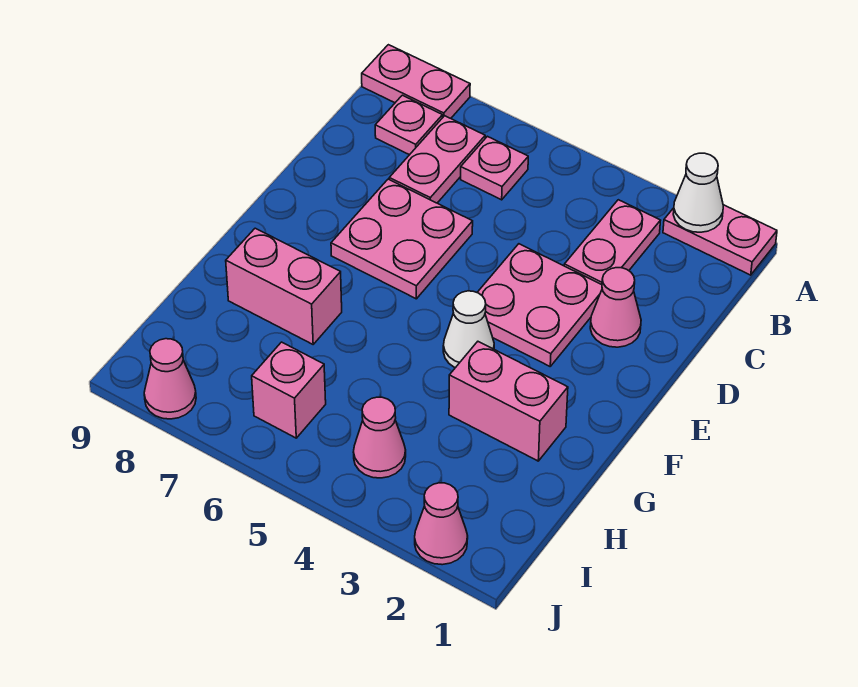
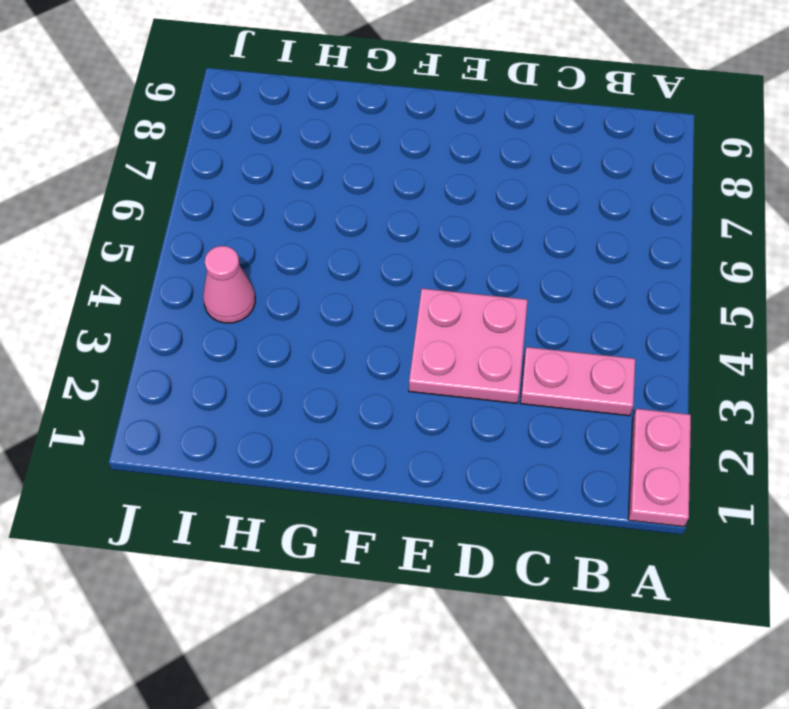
none -> pink 1x2 plate [362,45,470,118]
none -> pink 1x1 plate [461,136,528,200]
none -> pink 1x2 plate [389,116,485,203]

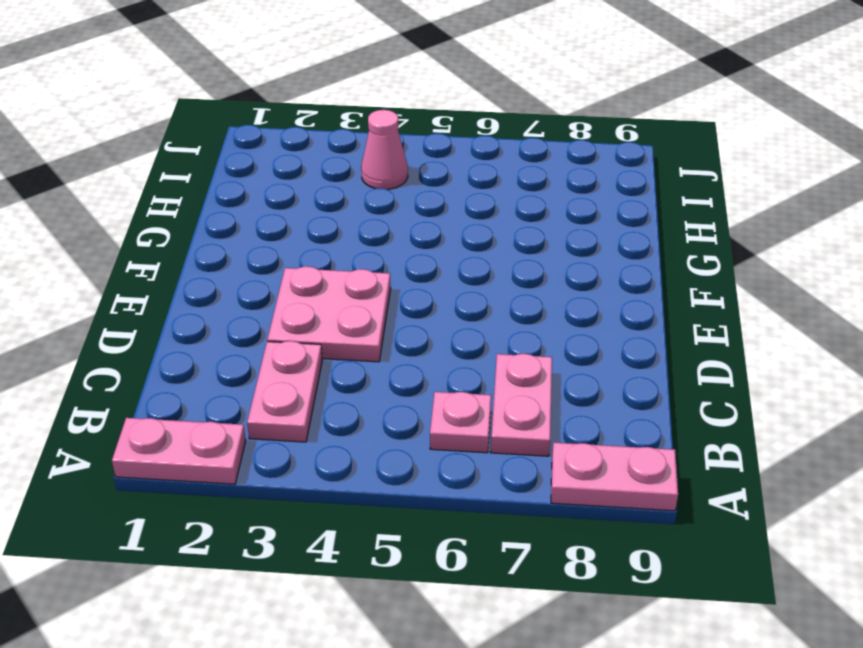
none -> pink 1x1 plate [375,95,443,155]
none -> pink 1x1 cone [590,268,641,347]
none -> pink 2x2 plate [331,179,473,299]

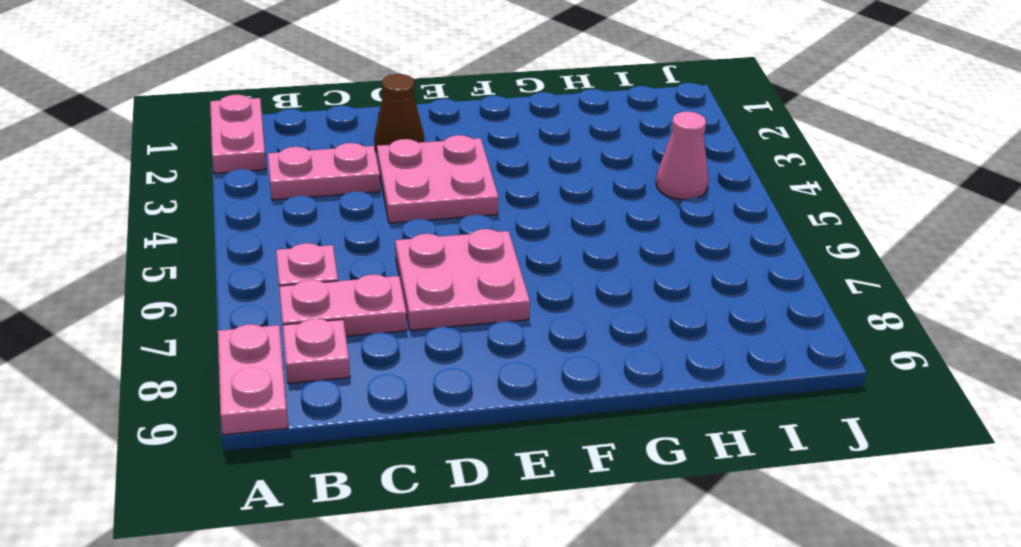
brown 1x1 cone [374,74,424,152] -> pink 1x1 cone [590,268,641,347]
none -> white 1x1 cone [443,291,494,368]
none -> pink 1x2 brick [449,342,568,461]
none -> pink 1x2 brick [226,228,342,344]

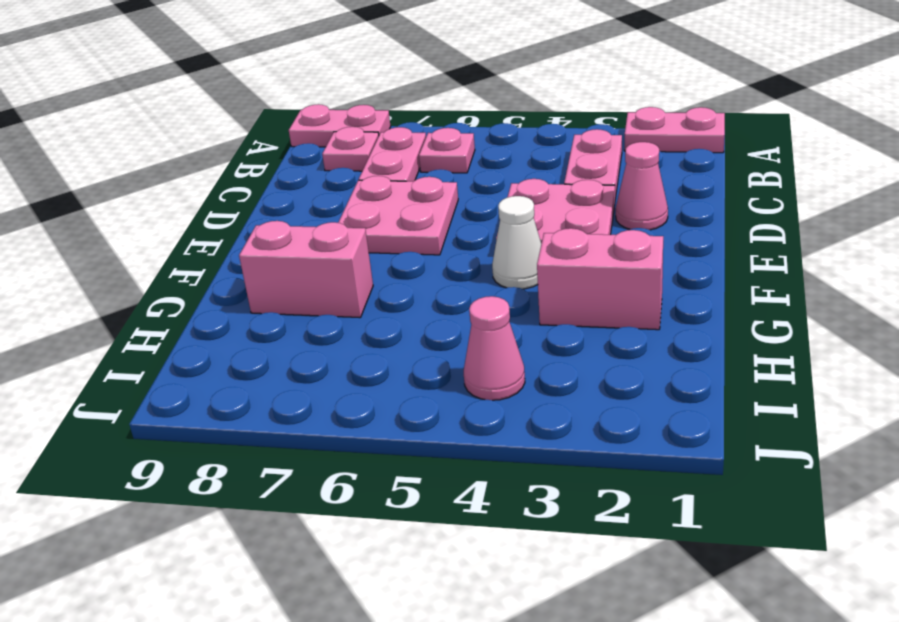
none -> pink 1x1 brick [252,342,326,438]
none -> pink 1x1 cone [415,483,468,565]
none -> pink 1x1 cone [144,339,196,419]

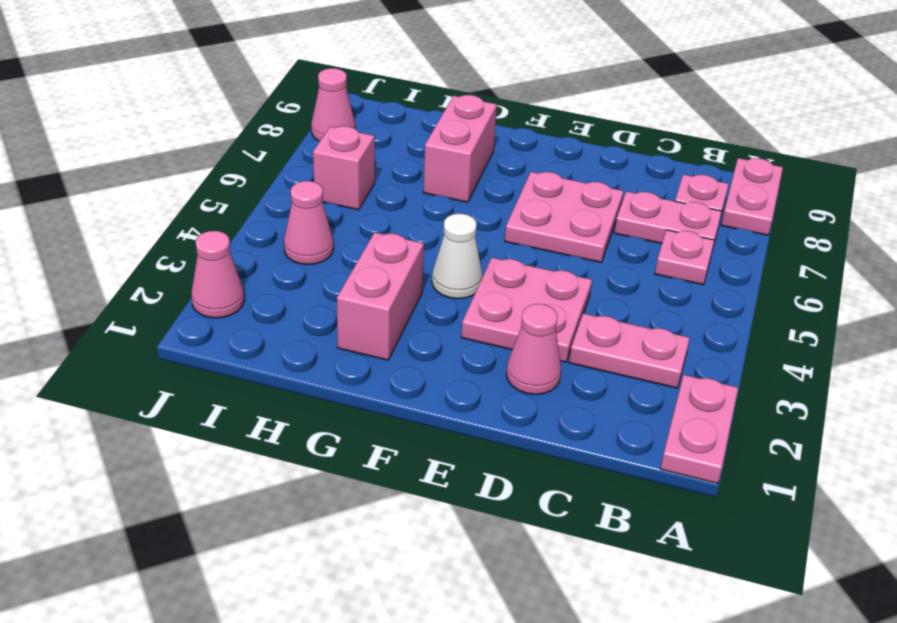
none -> white 1x1 cone [673,153,723,232]

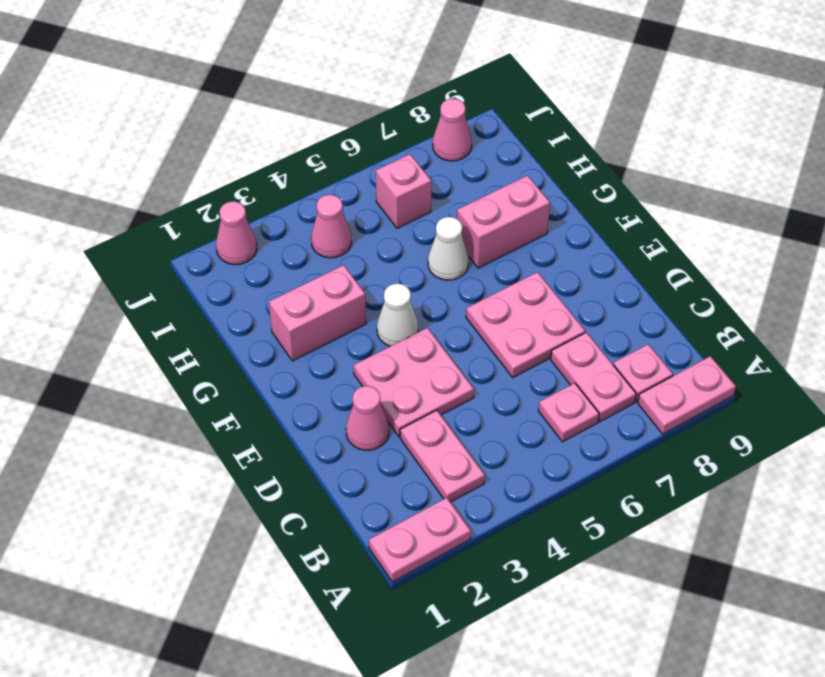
white 1x1 cone [428,217,469,280] -> white 1x1 cone moved to [673,153,723,232]

